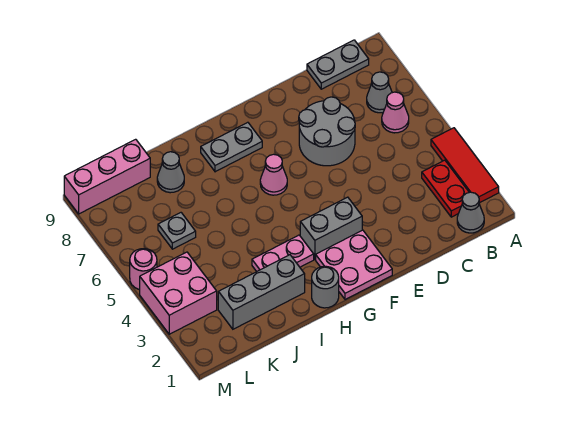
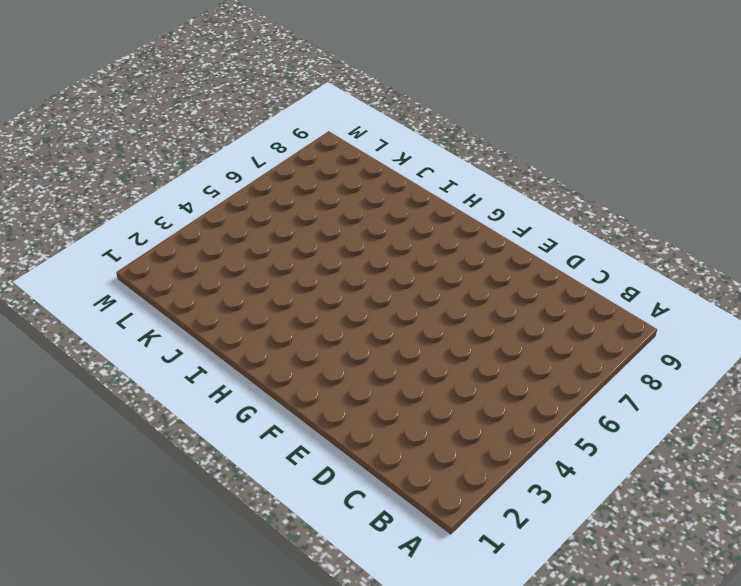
none -> red 1x3 tile [431,128,499,203]
none -> grey 1x1 cone [457,192,484,233]
none -> red 1x2 plate [422,160,469,217]

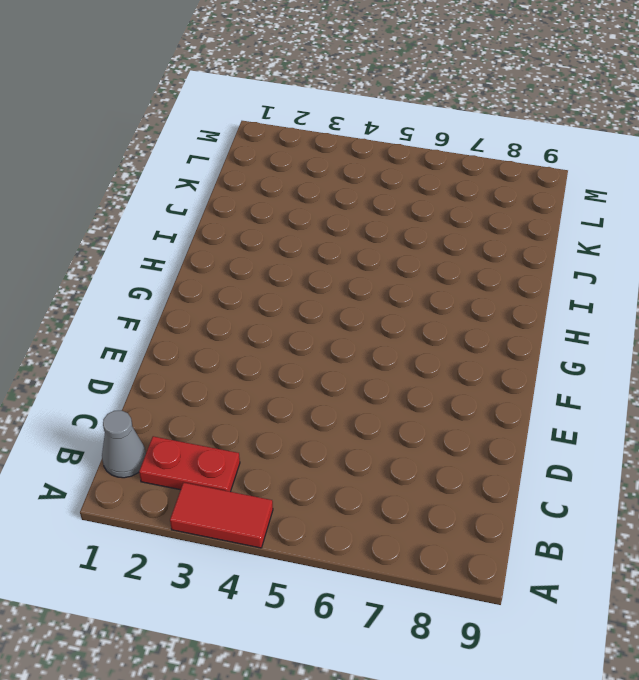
red 1x2 tile [170,483,273,548] -> red 1x3 tile [431,128,499,203]
none -> pink 1x1 cone [382,92,409,133]
none -> grey 1x1 cone [367,72,392,113]
none -> grey 1x2 plate [307,40,369,89]

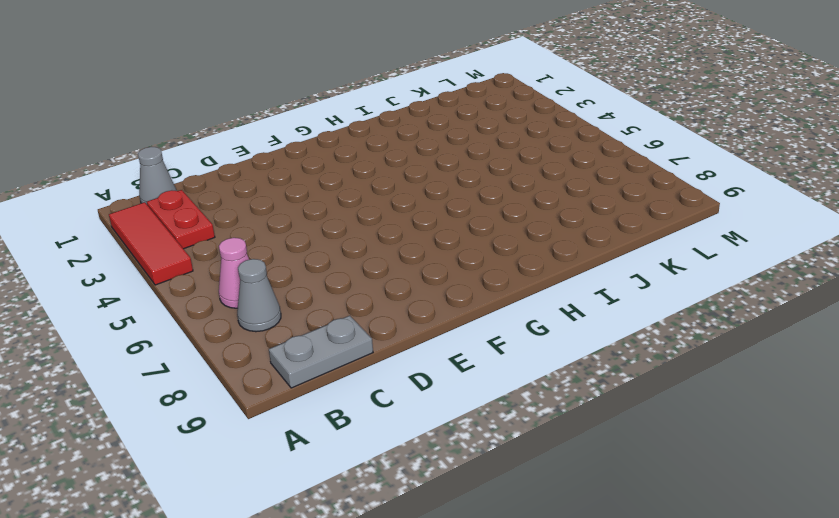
none -> grey 2x2 round brick [299,97,355,166]
none -> pink 2x2 plate [316,230,392,300]
none -> grey 1x2 brick [300,197,362,259]

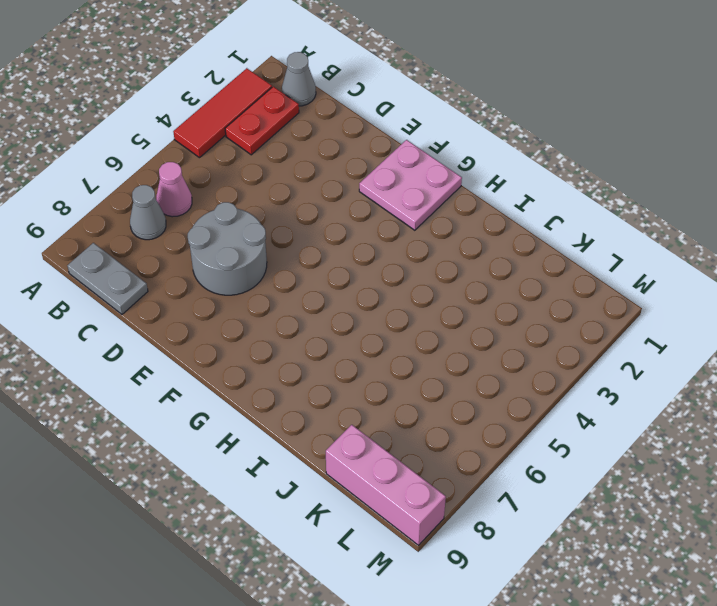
none -> grey 1x2 brick [300,197,362,259]
none -> pink 1x1 cone [260,154,287,195]
none -> grey 1x2 plate [201,122,262,172]

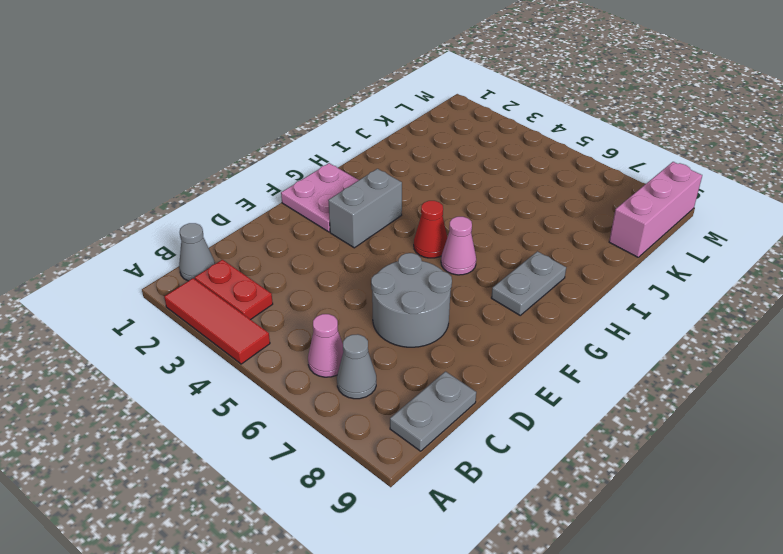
red 1x1 cone [414,201,447,258] -> none
none -> grey 1x1 round brick [312,266,339,308]
none -> pink 1x2 plate [252,235,314,272]
none -> grey 1x3 brick [218,255,305,329]

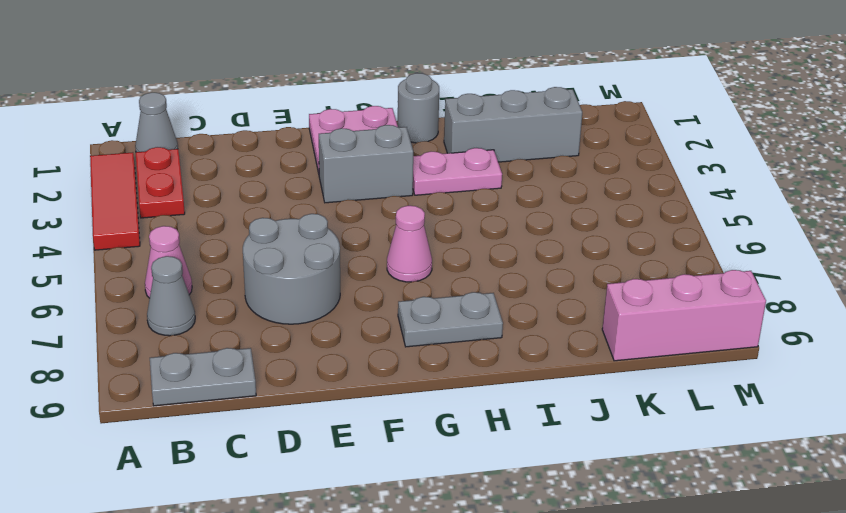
none -> grey 1x1 cone [157,152,184,193]
none -> grey 1x1 plate [158,213,196,249]
none -> pink 2x2 brick [140,252,217,334]

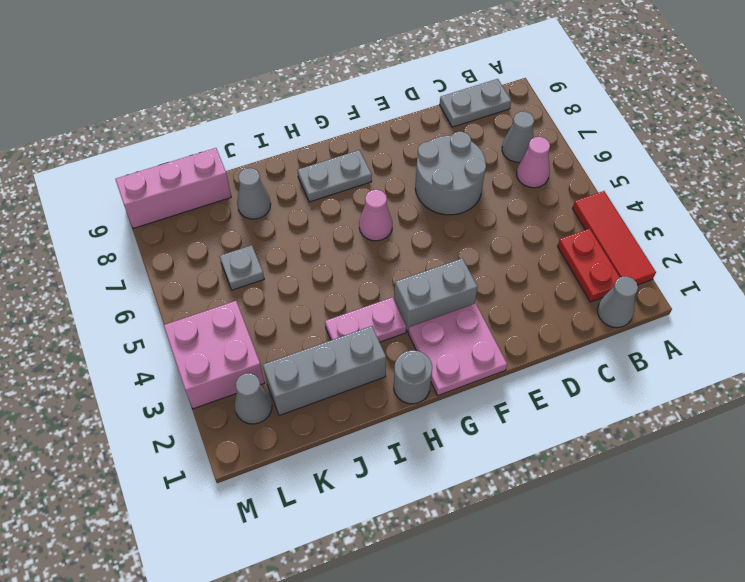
grey 1x1 cone [234,373,272,424] -> none
none -> pink 1x1 round brick [130,249,157,290]

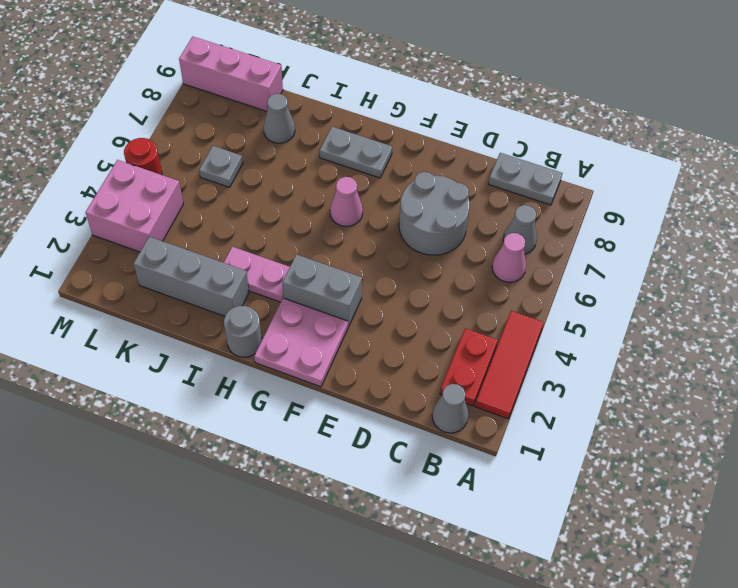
red 1x1 round brick [124,138,162,175] -> pink 1x1 round brick [130,249,157,290]

